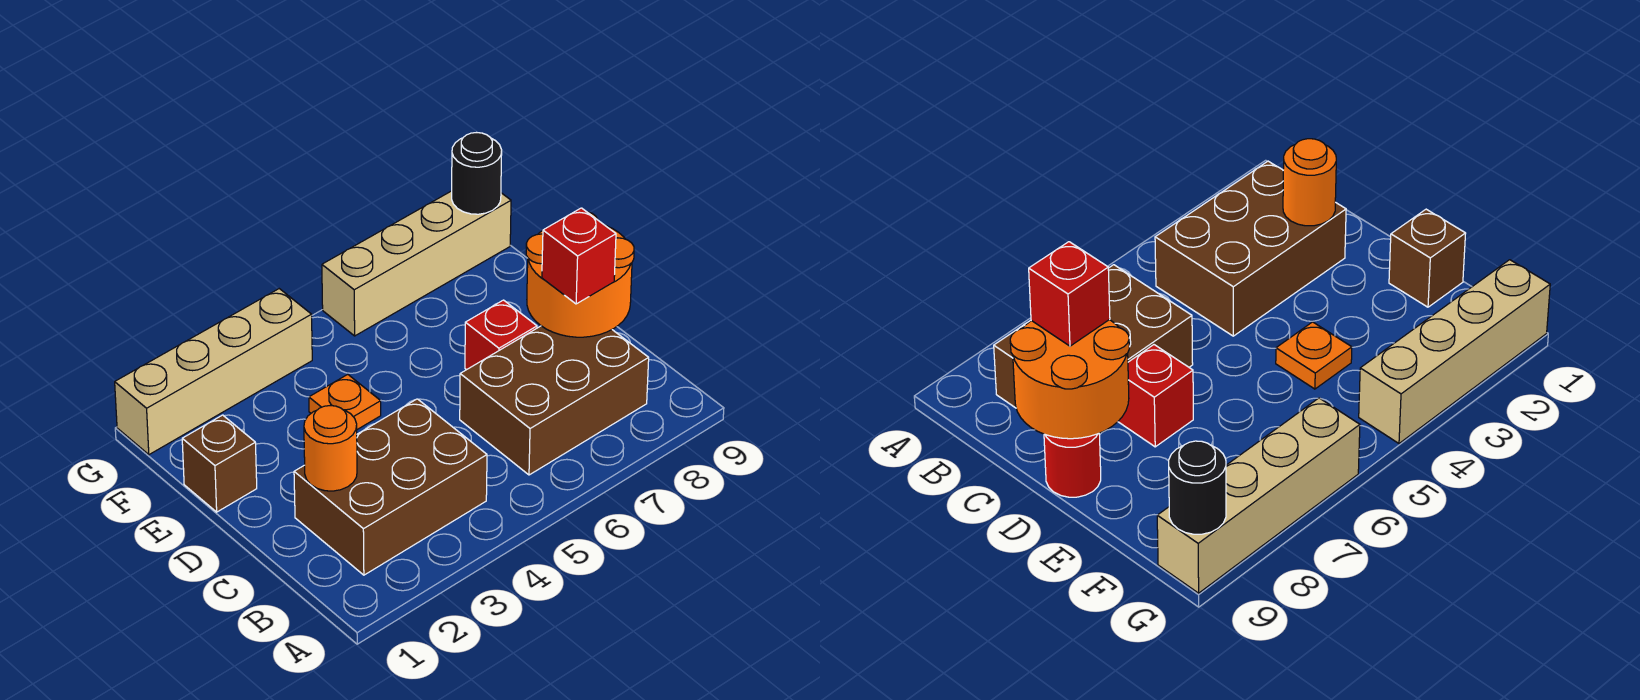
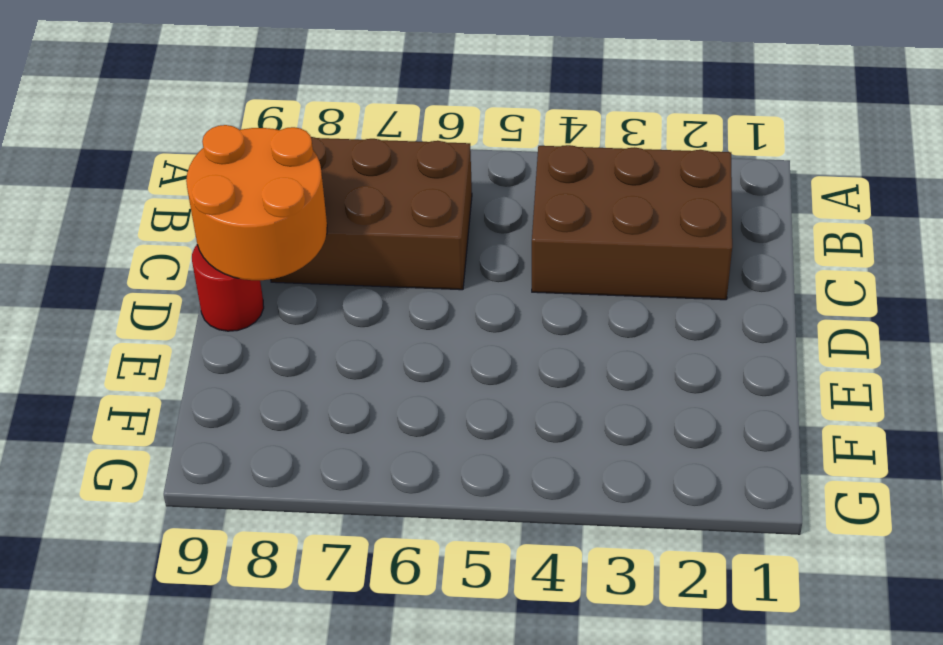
none -> red 1x1 brick [465,300,537,370]
none -> brown 1x1 brick [182,415,257,512]
none -> orange 1x1 plate [309,374,381,429]

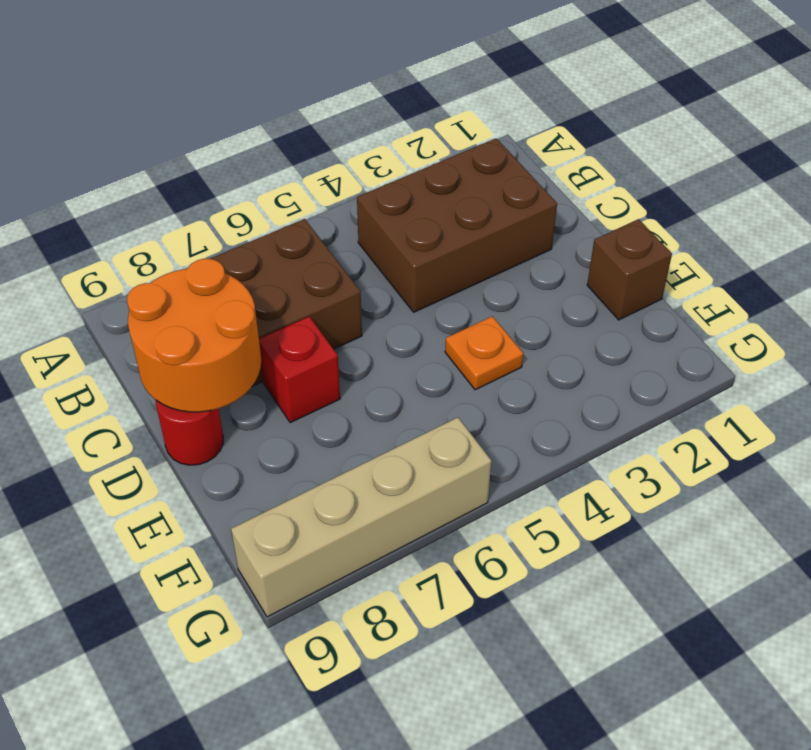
none -> tan 1x4 brick [115,289,312,455]
none -> orange 1x1 round brick [304,406,357,491]
none -> black 1x1 round brick [452,133,502,214]

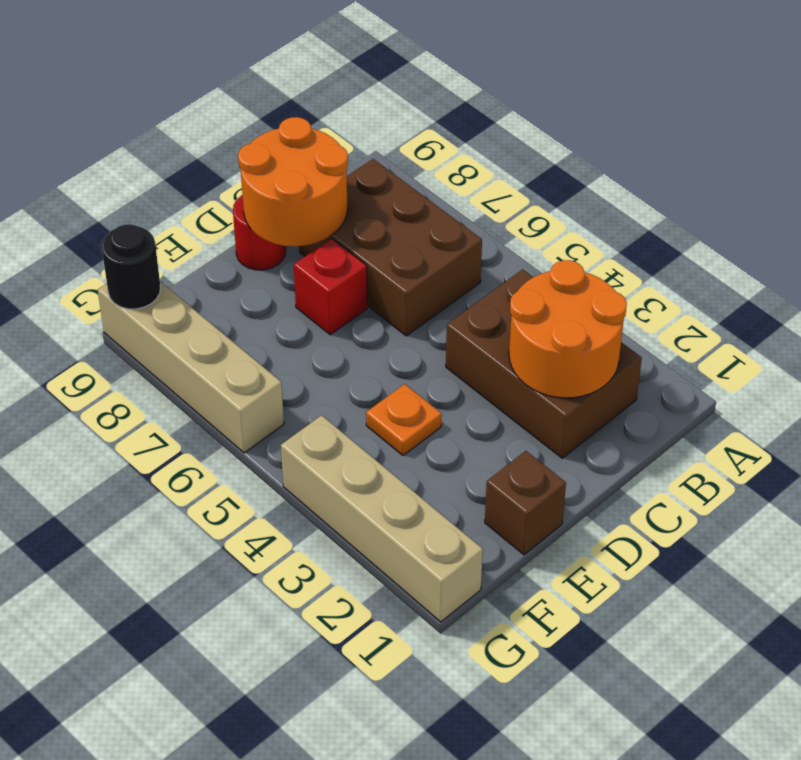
orange 2x2 round brick [509,260,627,398] -> orange 1x1 round brick [304,406,357,491]
none -> red 1x1 brick [542,208,616,304]

